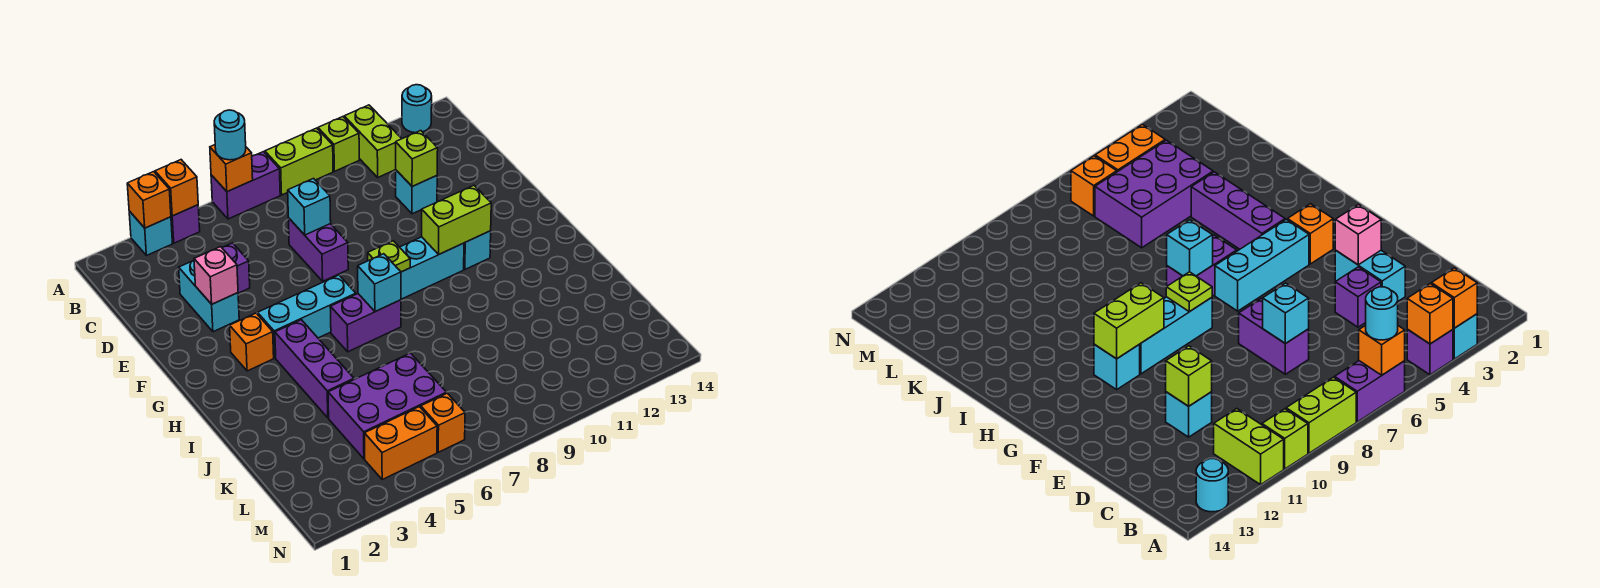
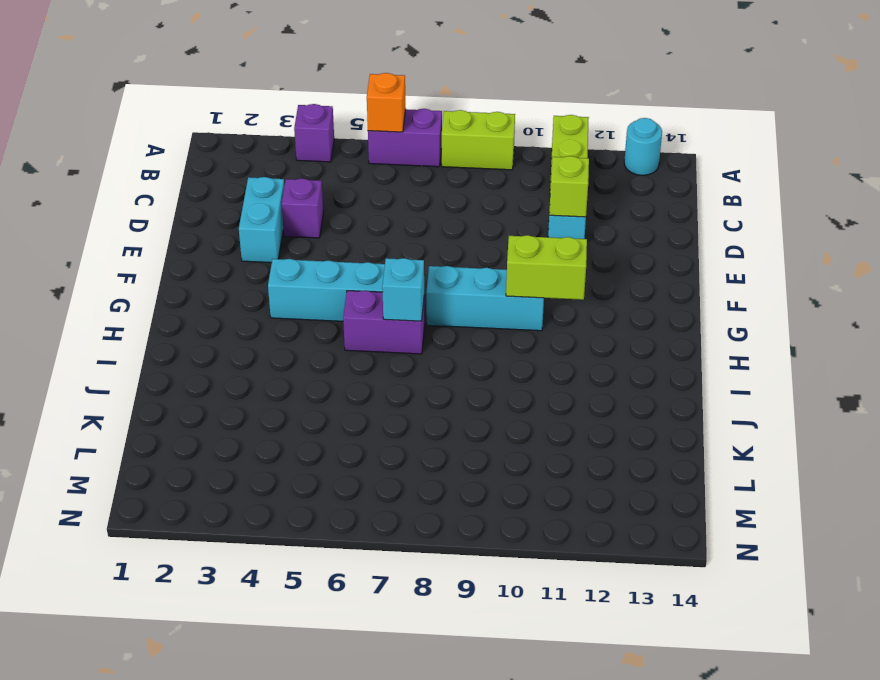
none -> cyan 1x1 brick [129,211,172,256]
none -> lime 1x1 brick [318,117,359,171]
none -> purple 1x2 brick [288,218,348,281]
none -> orange 1x1 brick [230,313,274,371]

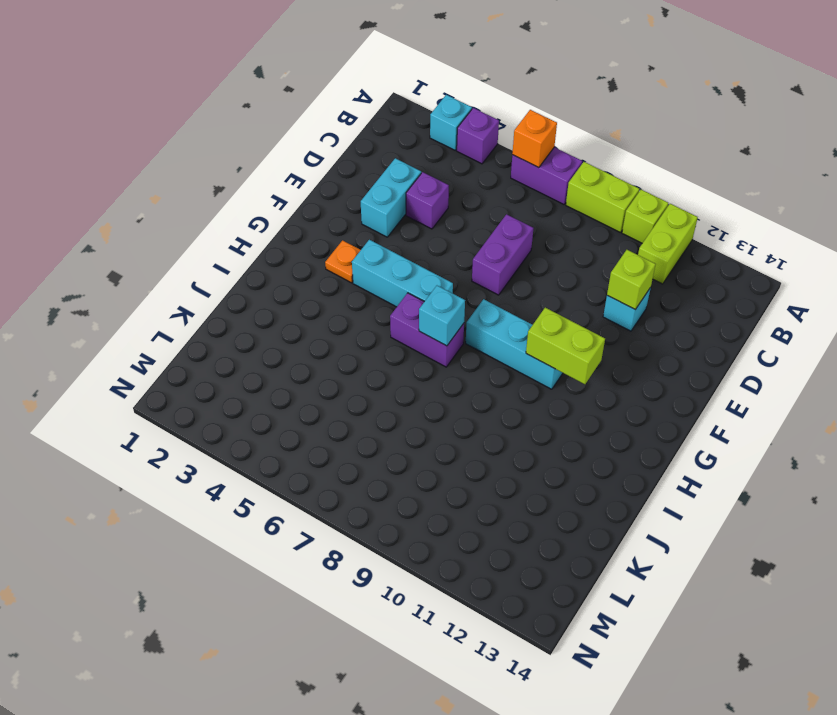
orange 1x1 plate [325,240,360,283] -> orange 1x1 brick [230,313,274,371]
none -> cyan 1x1 round brick [402,85,432,133]
none -> cyan 1x1 brick [464,231,491,269]
none -> purple 1x3 brick [275,320,354,418]
none -> purple 2x3 brick [328,353,446,459]

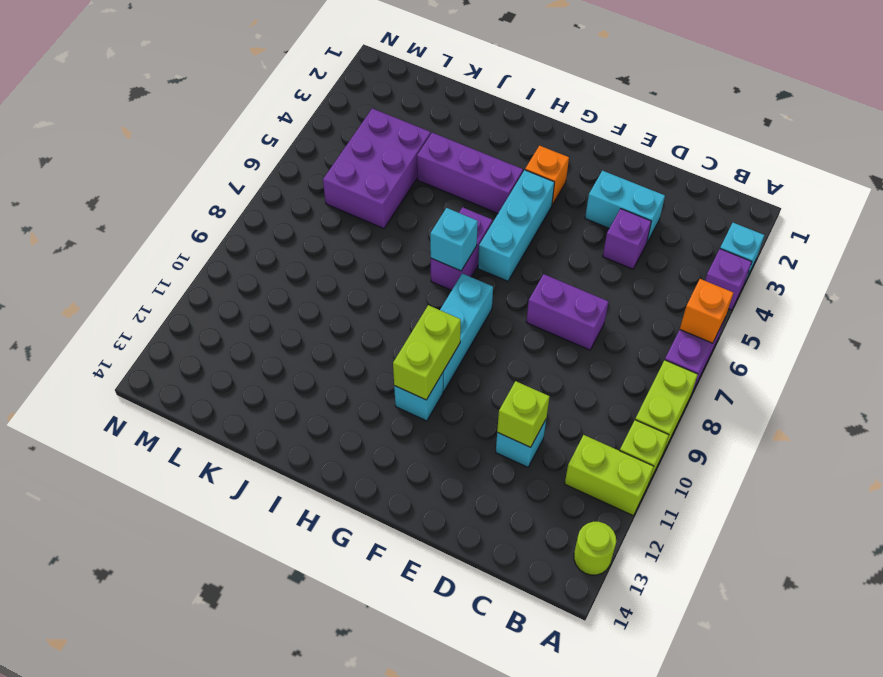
lime 1x1 round brick [574,521,616,575] -> cyan 1x1 round brick [402,85,432,133]
none -> orange 1x2 brick [365,407,437,479]
none -> orange 1x1 brick [421,393,465,452]
none -> orange 1x1 brick [127,172,171,228]
none -> orange 1x1 brick [155,160,198,216]

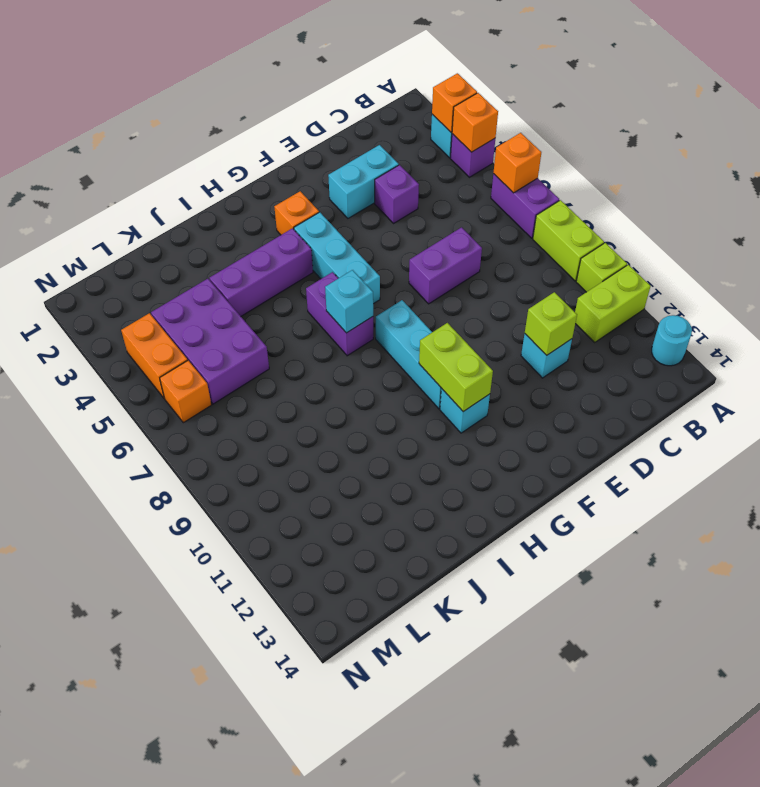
none -> cyan 1x1 brick [288,179,331,235]
none -> pink 1x1 brick [194,247,238,304]
none -> lime 1x1 plate [368,241,410,272]
none -> cyan 1x1 round brick [214,110,246,160]

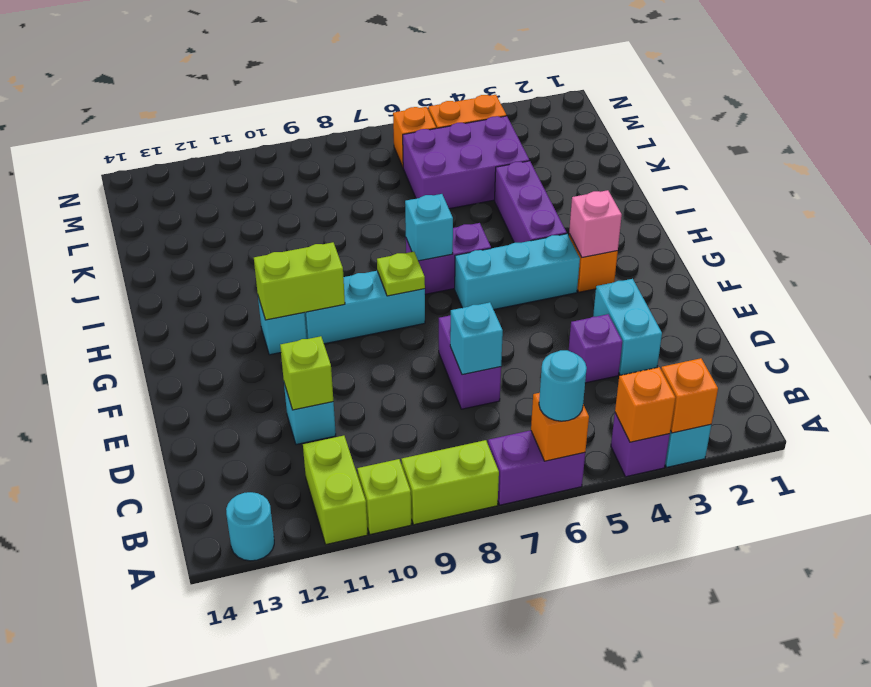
pink 1x1 brick [569,190,622,258] -> pink 1x1 brick moved to [194,247,238,304]

